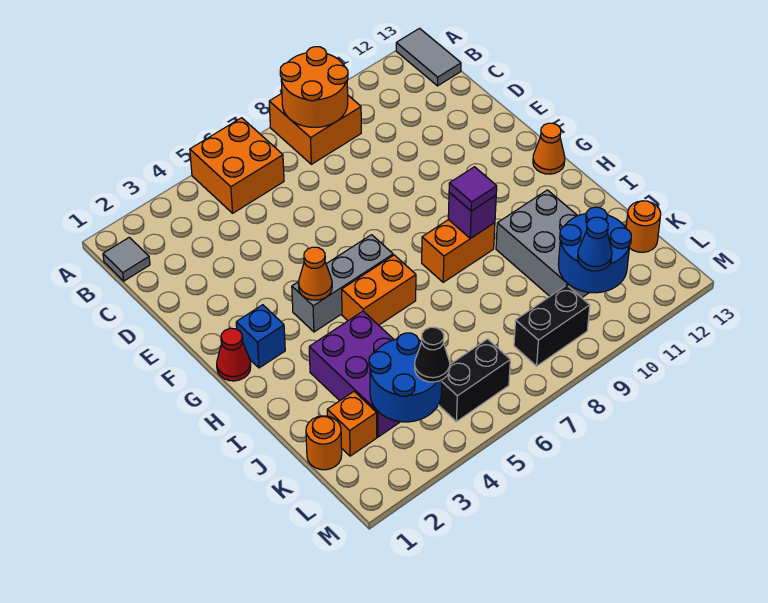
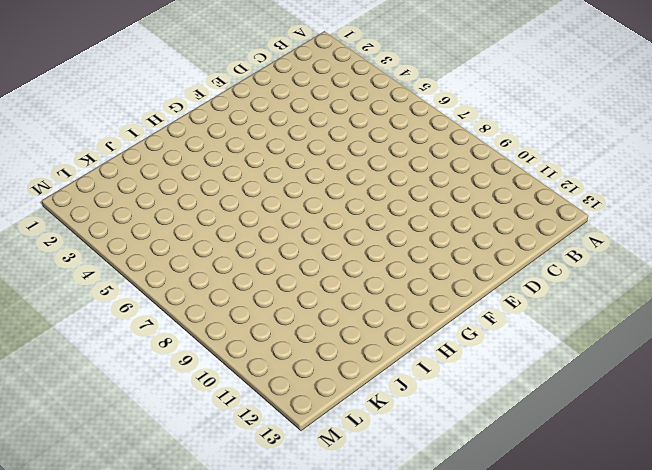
none -> orange 2x2 brick [190,118,284,213]
none -> orange 2x2 brick [269,94,361,164]
none -> grey 1x2 tile [396,28,461,86]

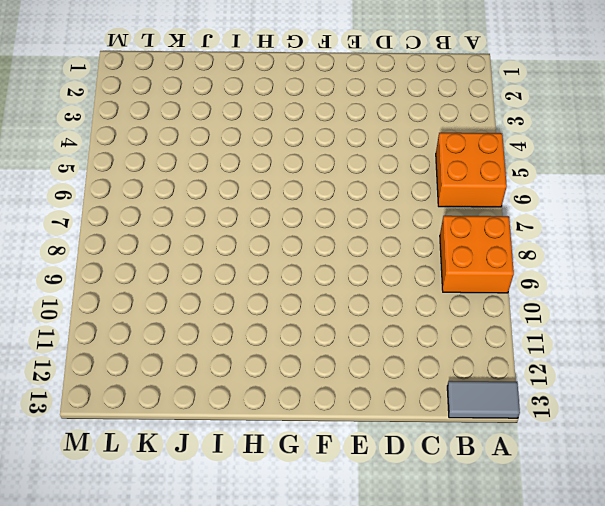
none -> grey 1x1 tile [103,237,150,281]
none -> red 1x1 cone [217,328,251,381]
none -> blue 1x1 brick [236,305,285,368]

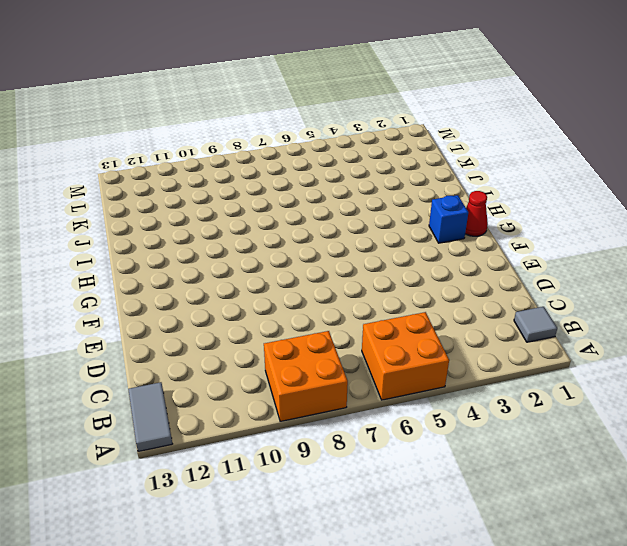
none -> grey 1x3 brick [292,235,393,332]
none -> orange 1x1 cone [533,123,565,174]
none -> orange 1x2 brick [342,255,416,325]

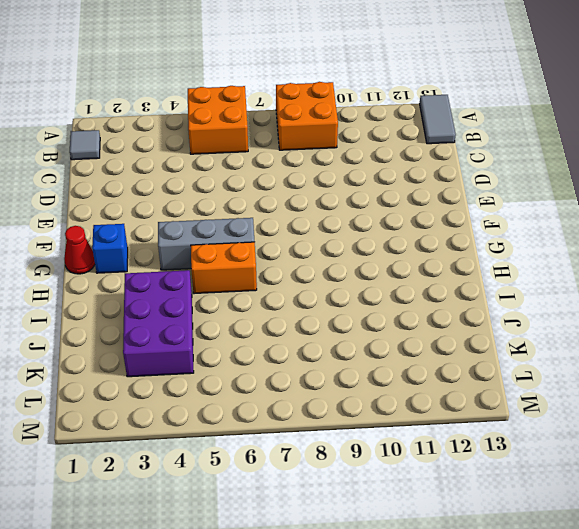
none -> orange 1x1 cone [533,123,565,174]
none -> orange 1x2 brick [422,220,495,282]
none -> grey 2x3 brick [496,190,589,298]

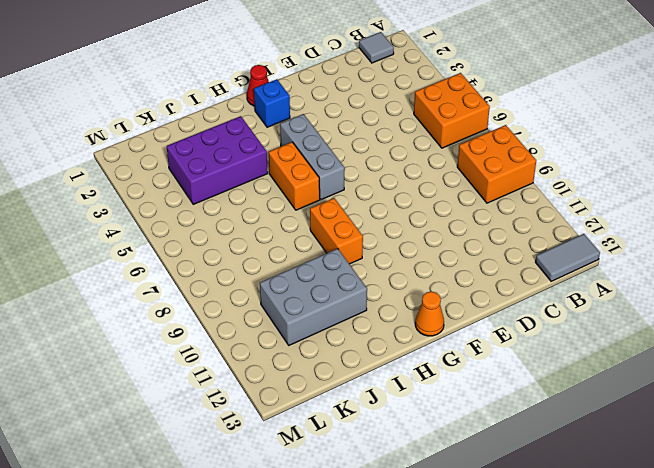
none -> orange 1x1 round brick [306,416,342,470]
none -> orange 1x1 brick [327,392,377,456]
none -> orange 1x1 round brick [626,201,661,252]

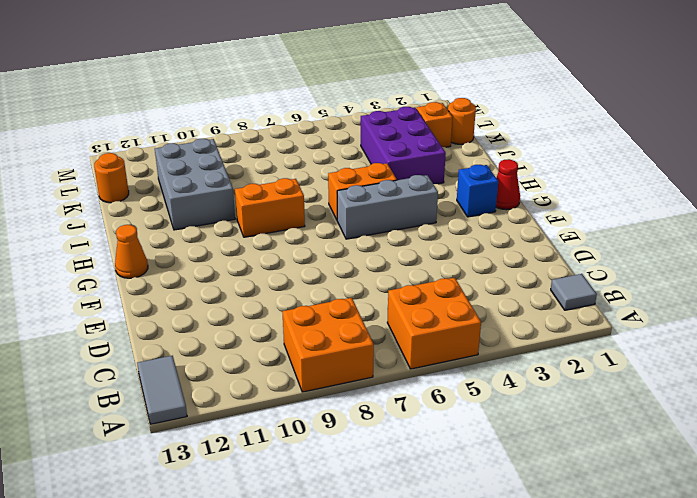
none -> black 1x2 brick [439,339,510,422]
none -> black 1x2 brick [514,285,590,366]
none -> orange 2x2 round brick [280,47,348,127]

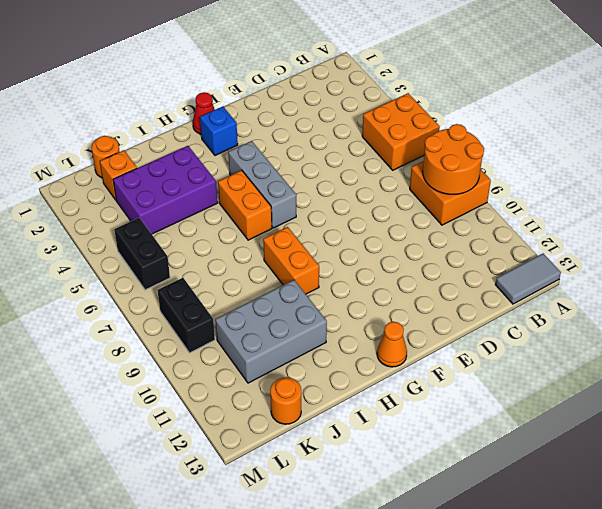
none -> grey 1x1 tile [103,237,150,281]
none -> orange 1x1 cone [298,247,332,300]
none -> purple 1x1 brick [448,192,496,238]

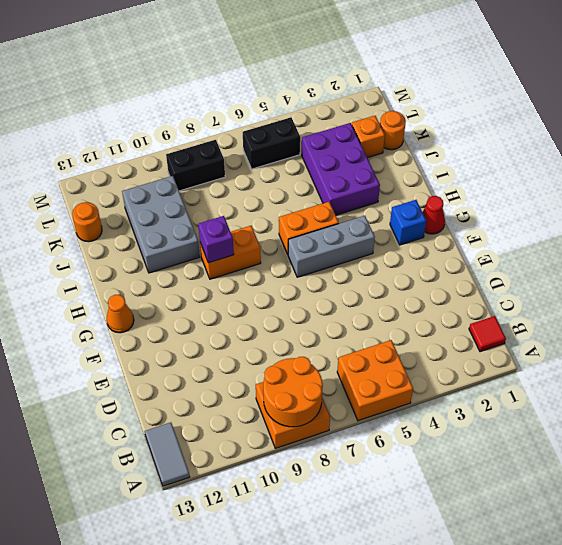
red 1x1 tile [469,316,506,352] -> grey 1x1 tile [103,237,150,281]
none -> orange 1x1 cone [298,247,332,300]
none -> blue 2x2 round brick [369,333,442,422]
none -> blue 2x2 round brick [558,207,631,293]

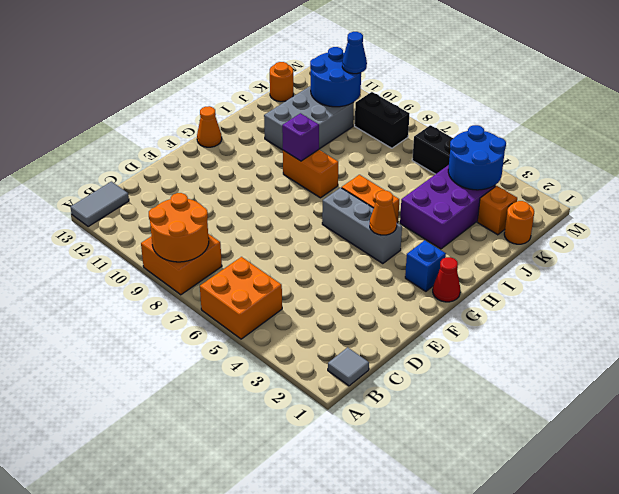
none -> purple 1x1 tile [449,167,497,211]
none -> black 1x1 cone [415,327,450,382]

